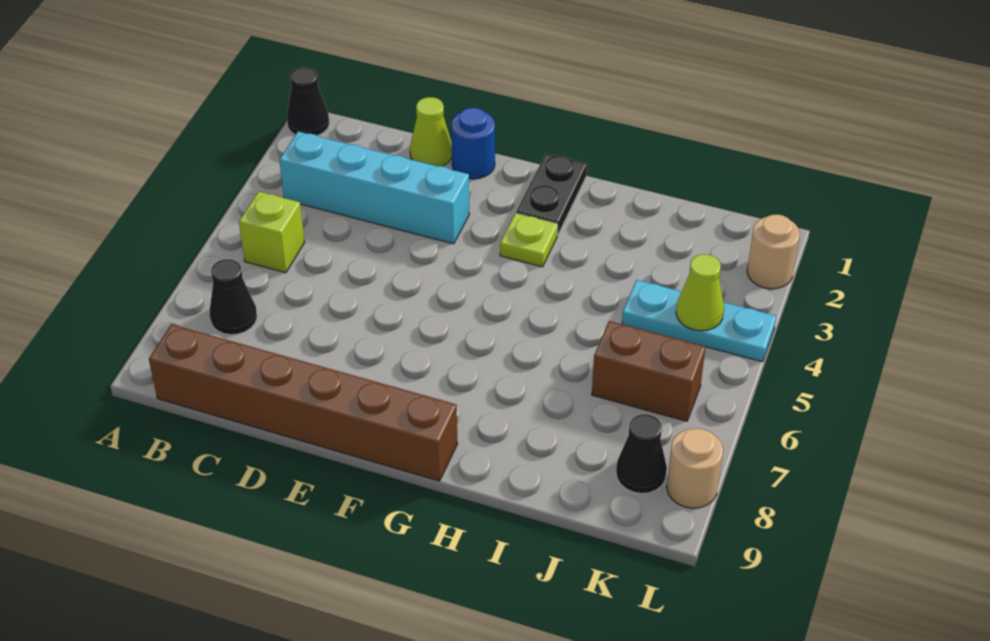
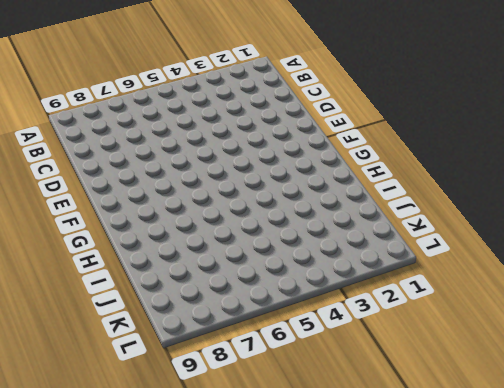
none -> black 1x1 cone [287,67,329,136]
none -> cyan 1x4 brick [279,132,469,244]
none -> lime 1x1 brick [239,192,304,273]

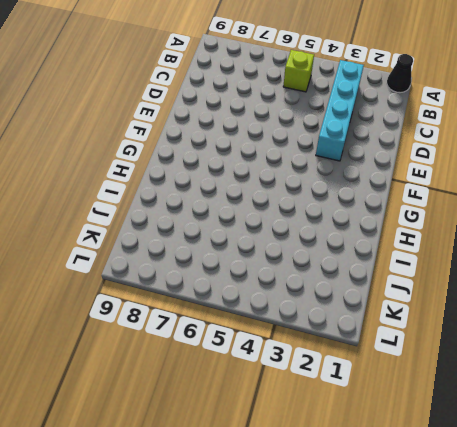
none -> black 1x1 cone [210,259,257,335]
none -> brown 1x6 brick [149,324,458,481]
none -> lime 1x1 cone [410,97,452,166]

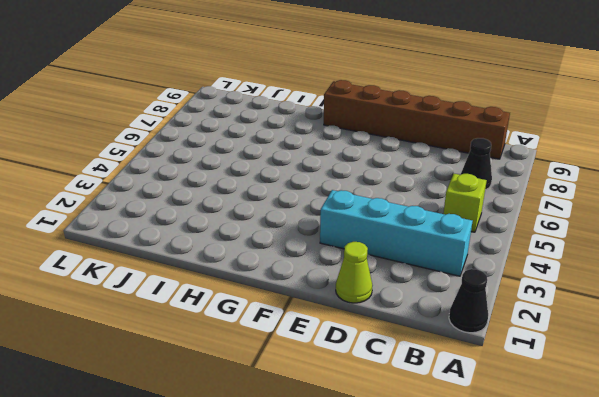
none -> blue 1x1 round brick [451,108,495,179]
none -> black 1x2 plate [516,154,587,235]
none -> lime 1x1 plate [500,213,558,267]

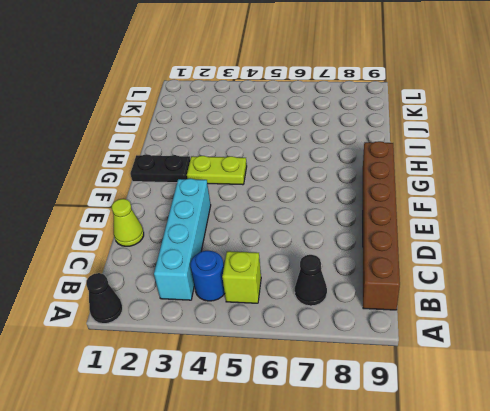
blue 1x1 round brick [191,251,225,301] -> blue 1x1 round brick moved to [451,108,495,179]
lime 1x2 plate [187,156,247,185] -> lime 1x1 plate [500,213,558,267]
none -> cyan 1x3 plate [622,280,776,362]
none -> brown 1x2 brick [592,321,706,421]
none -> black 1x1 cone [616,414,667,494]

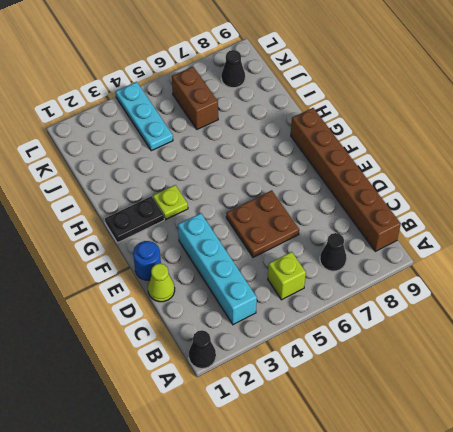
brown 2x2 plate [226,190,299,257] -> none
none -> tan 1x1 round brick [747,215,800,289]
none -> tan 1x1 round brick [667,429,723,508]
none -> lime 1x1 cone [676,254,724,331]

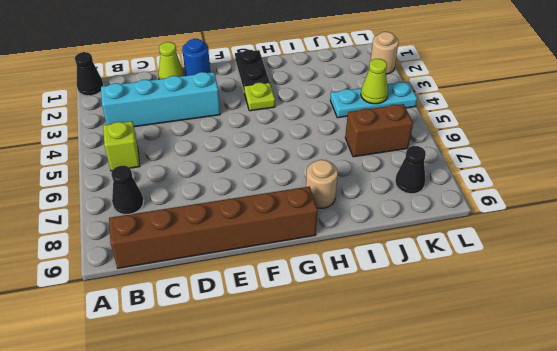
tan 1x1 round brick [306,160,338,208] -> tan 1x1 round brick moved to [667,429,723,508]

